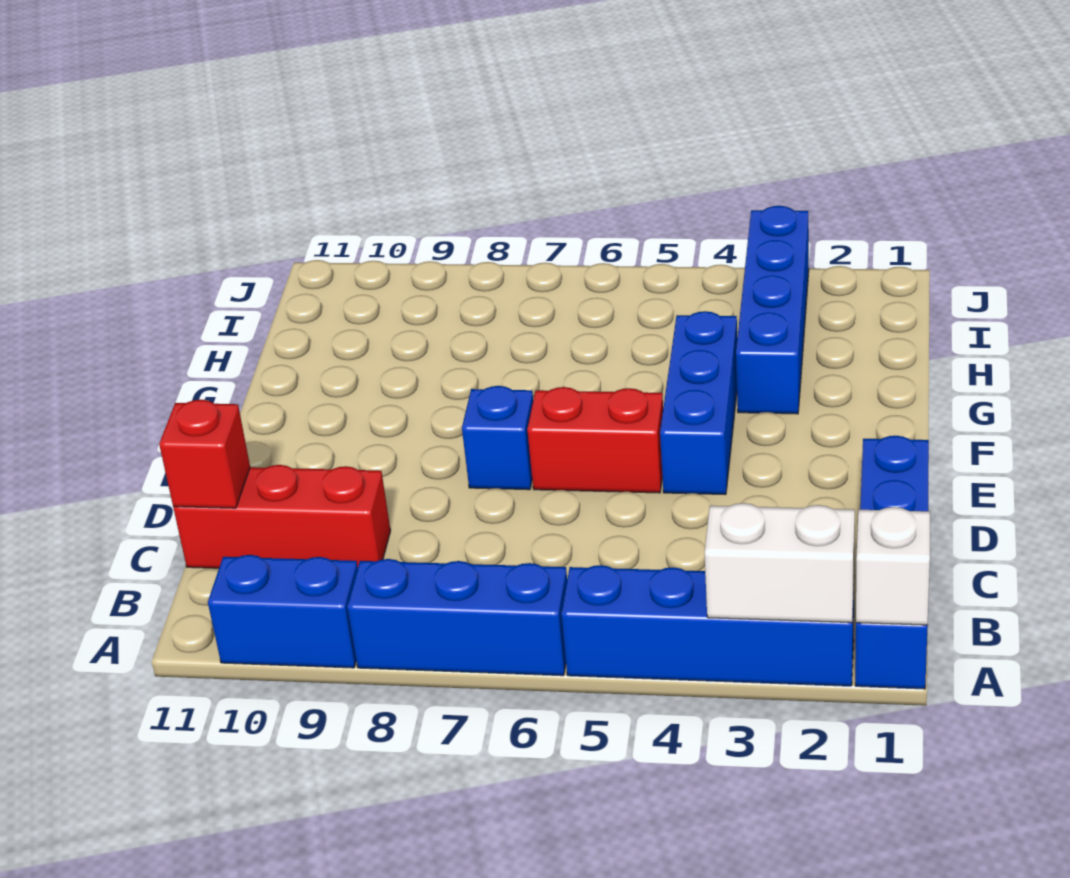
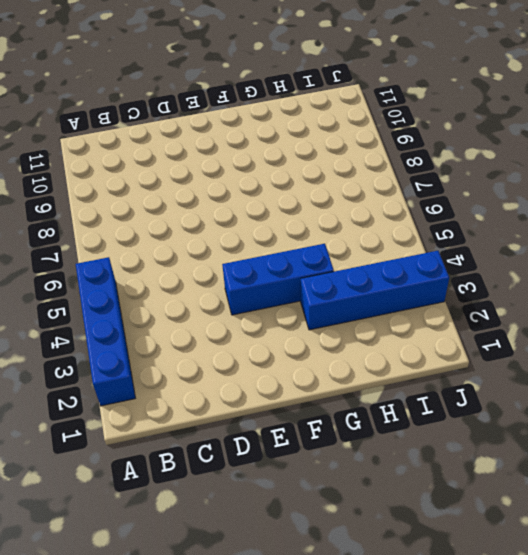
none -> blue 1x4 brick [855,436,929,689]
none -> blue 1x3 brick [347,559,567,676]
none -> blue 1x2 brick [208,555,358,668]

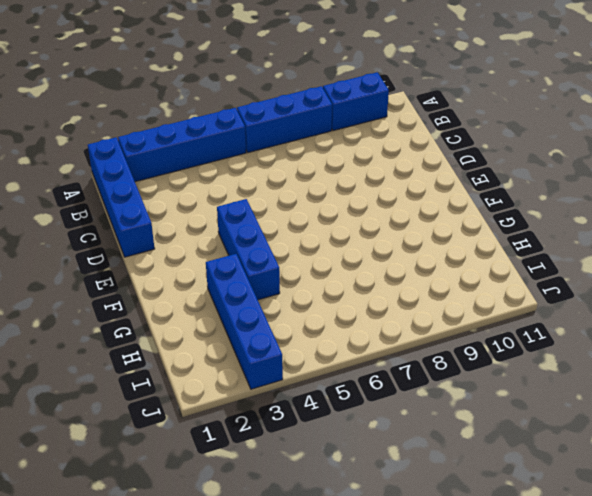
none -> red 1x3 brick [173,465,390,568]
none -> red 1x2 brick [527,387,663,493]
none -> blue 1x1 brick [462,386,533,490]

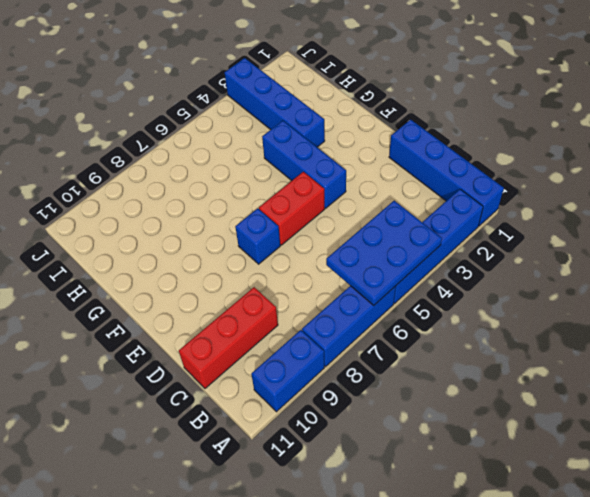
blue 2x3 plate [326,201,442,306] -> none
none -> white 1x1 brick [856,507,930,625]
none -> white 1x2 brick [705,503,855,623]
none -> red 1x1 brick [159,400,250,508]

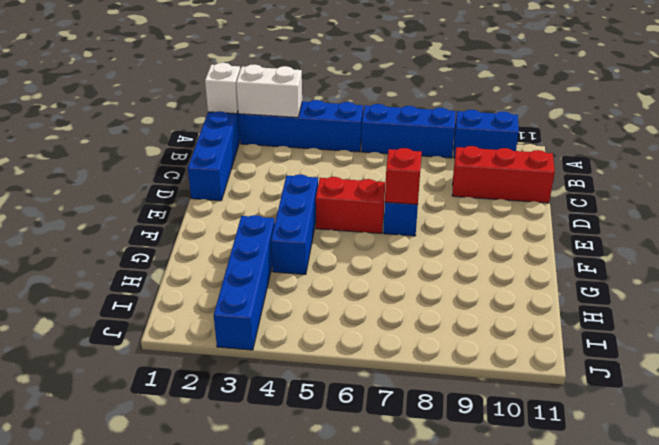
red 1x1 brick [385,148,422,204] -> red 1x1 brick moved to [159,400,250,508]

